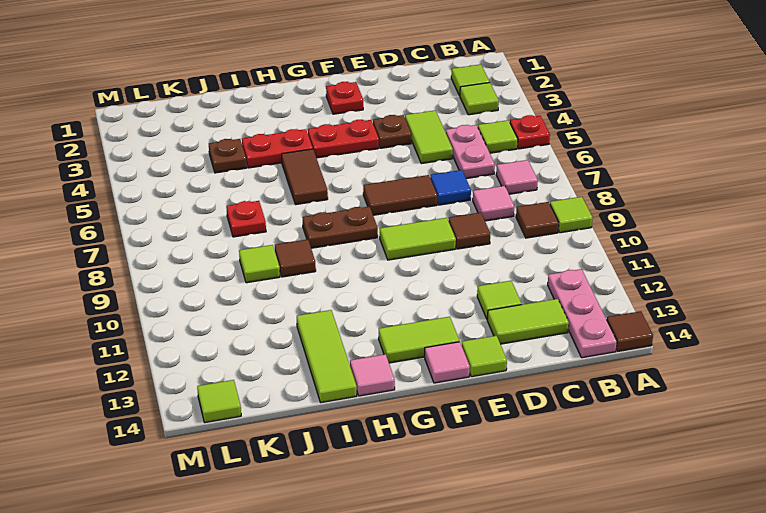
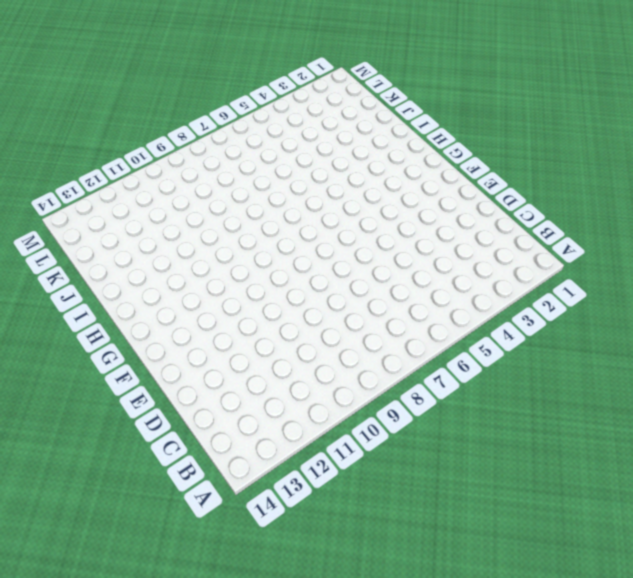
none -> red 1x1 plate [510,115,550,149]
none -> lime 1x1 tile [550,197,593,233]
none -> brown 1x1 tile [607,311,653,351]
none -> lime 1x1 tile [451,64,490,96]

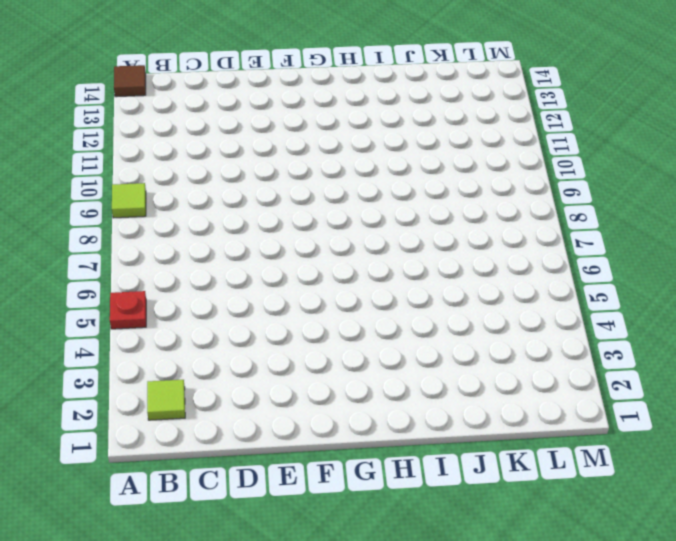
none -> lime 1x1 tile [460,83,499,115]
none -> lime 1x1 tile [478,120,518,153]
none -> pink 1x1 tile [496,160,538,194]
none -> brown 1x1 tile [516,202,559,238]

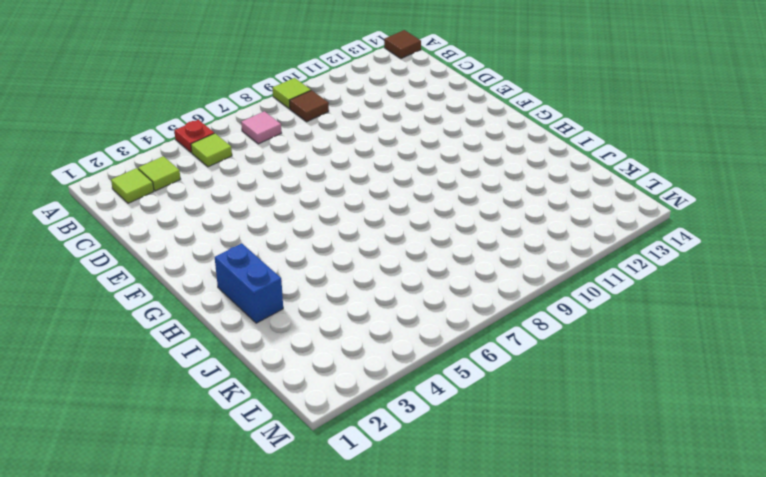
blue 1x2 brick [215,243,283,323] -> none
none -> pink 1x3 plate [548,269,617,358]
none -> pink 1x2 plate [446,125,495,179]
none -> pink 1x1 tile [473,186,514,221]
none -> lime 1x2 tile [487,299,569,344]

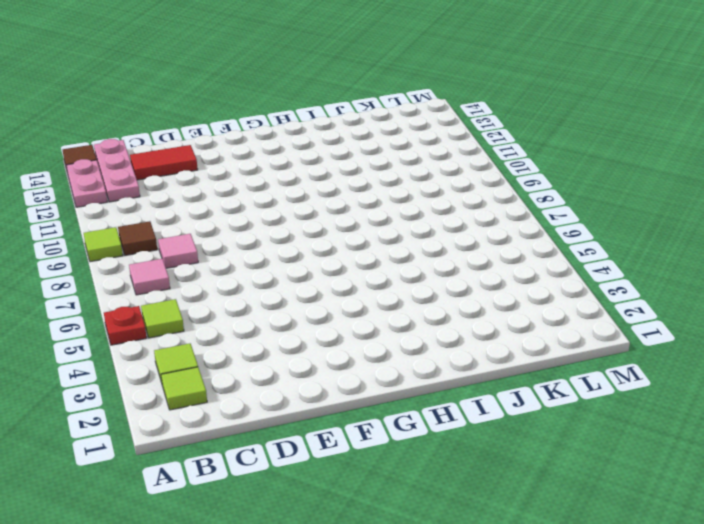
pink 1x2 plate [66,159,107,207] -> pink 1x2 plate moved to [446,125,495,179]
red 1x2 tile [130,145,198,180] -> lime 1x2 tile [487,299,569,344]
none -> lime 1x2 tile [405,110,453,164]
none -> blue 1x1 tile [430,170,471,205]
none -> brown 1x1 tile [449,212,490,249]
none -> lime 1x1 tile [477,281,522,319]

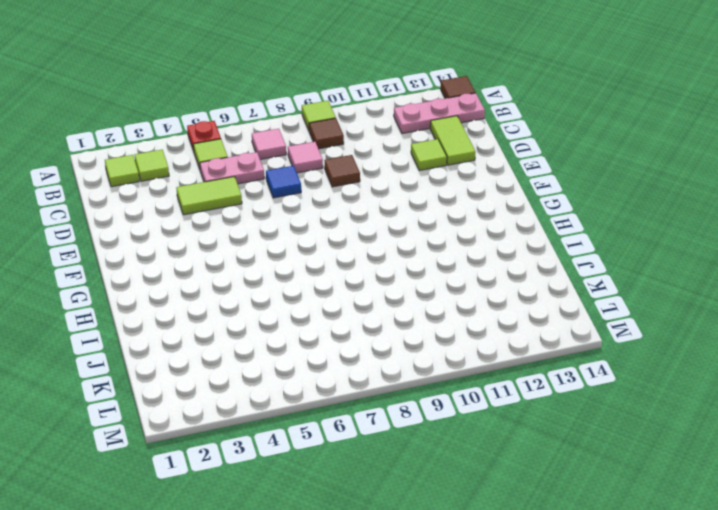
none -> brown 1x1 plate [373,115,411,148]
none -> brown 1x2 tile [363,175,437,215]
none -> lime 1x2 tile [380,218,456,260]
none -> lime 1x1 tile [462,336,507,377]

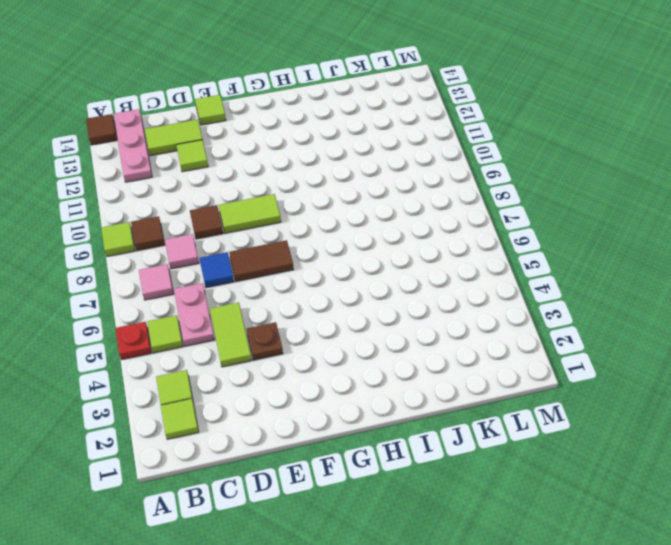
none -> red 1x1 plate [326,82,363,114]
none -> red 1x2 plate [308,120,379,158]
none -> lime 1x2 tile [379,317,459,363]
none -> pink 1x1 tile [425,342,470,383]

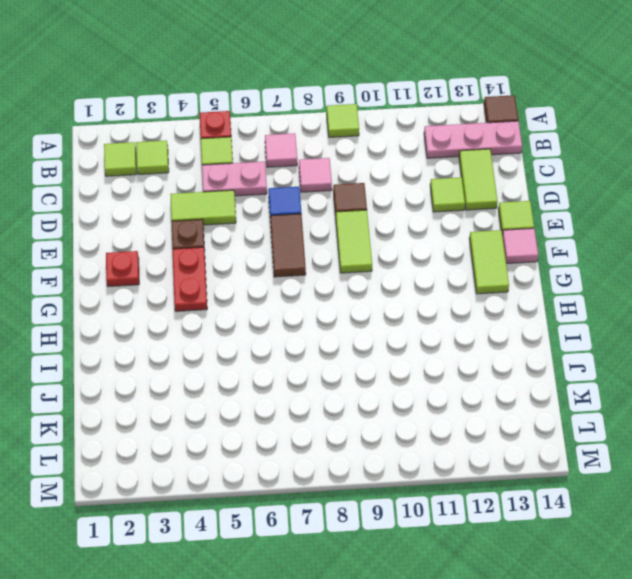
none -> brown 1x1 tile [516,202,559,238]
none -> brown 1x2 plate [302,207,378,248]
none -> red 1x2 plate [242,129,313,168]
none -> brown 1x2 tile [282,149,328,205]

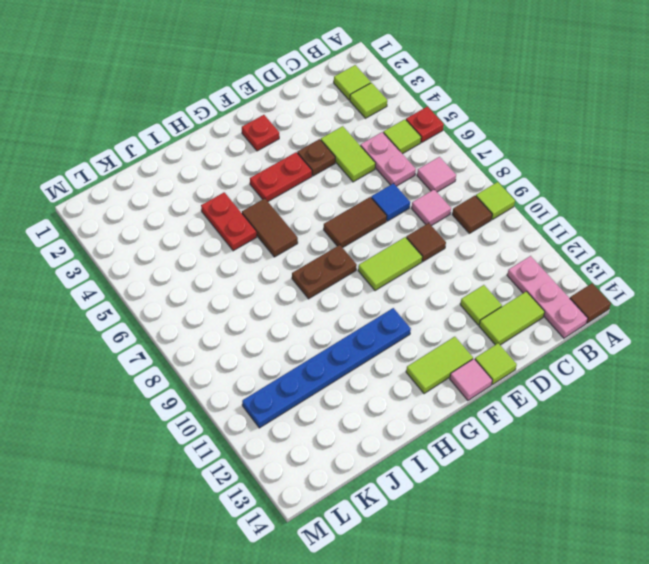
blue 1x6 plate [242,308,411,428] -> none
red 1x2 plate [201,192,257,251] -> red 1x2 plate turned to [242,129,313,168]
none -> pink 1x1 tile [350,354,395,396]
none -> brown 1x1 tile [275,239,316,277]
none -> lime 1x3 tile [297,310,357,403]
none -> brown 1x1 plate [209,139,247,173]

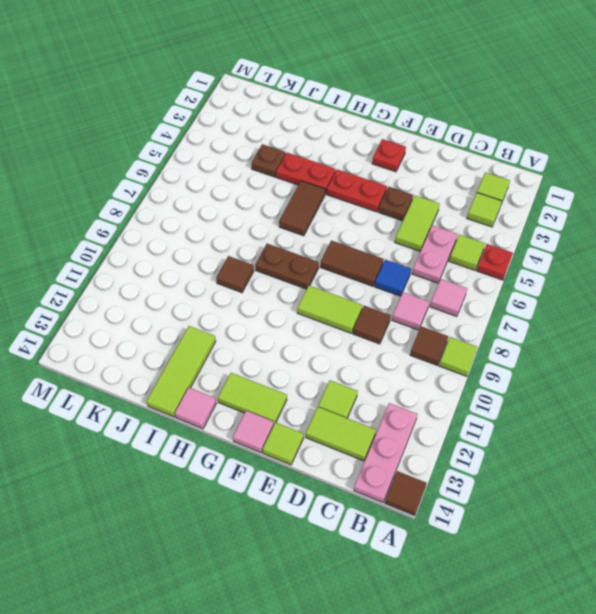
none -> red 1x1 plate [226,201,266,237]
none -> lime 1x1 tile [239,245,280,283]
none -> lime 1x1 tile [197,380,241,423]

